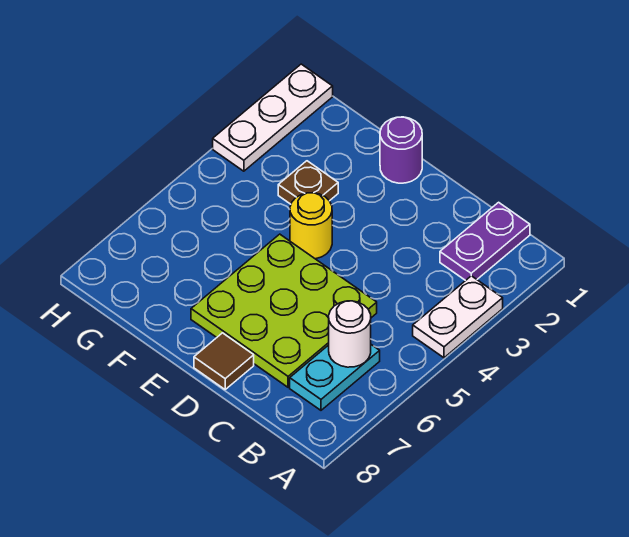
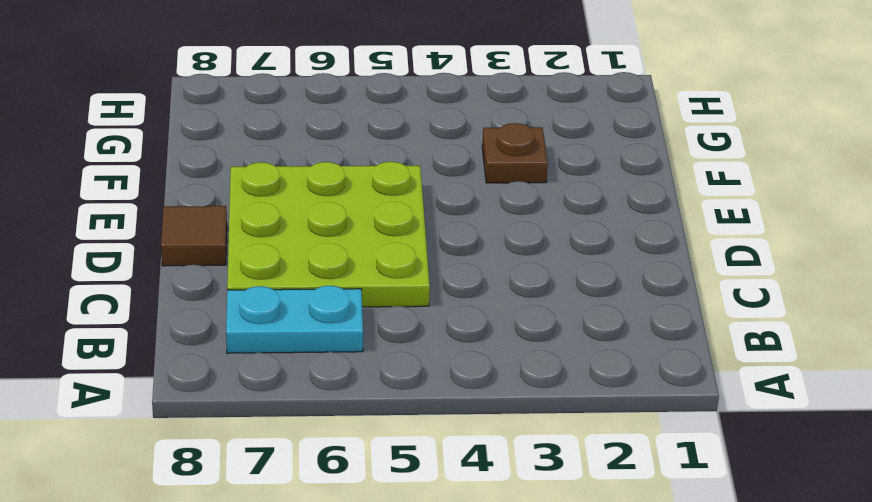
none -> white 1x2 plate [413,276,503,358]
none -> purple 1x2 plate [440,202,530,281]

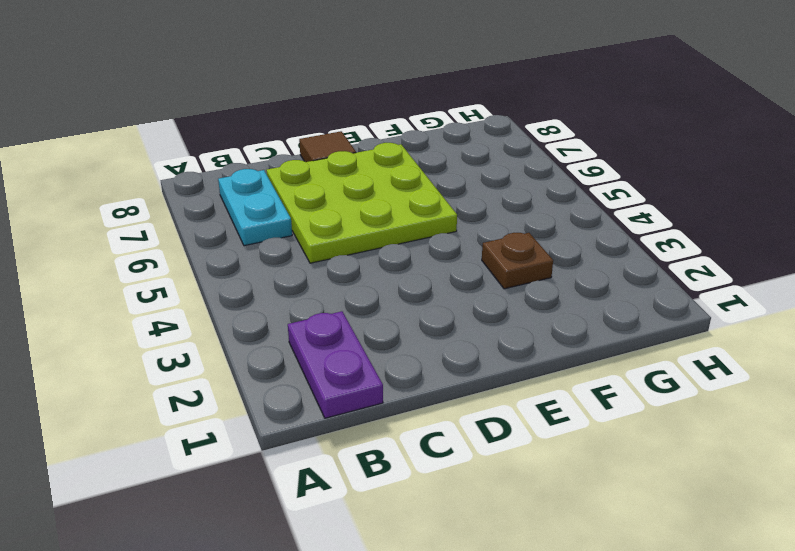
none -> white 1x2 plate [413,276,503,358]
none -> purple 1x1 round brick [380,117,422,183]

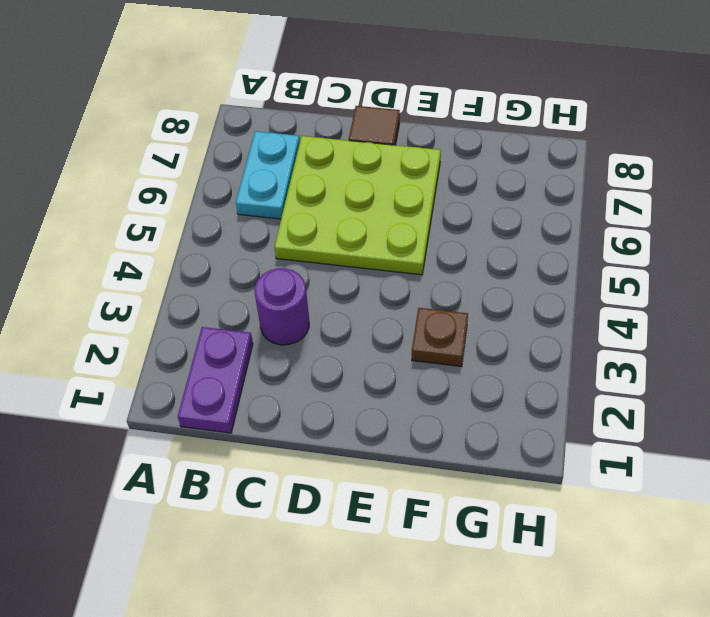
purple 1x1 round brick [255,268,309,345] -> purple 1x1 round brick moved to [380,117,422,183]
none -> white 1x2 plate [413,276,503,358]
none -> yellow 1x1 round brick [290,193,332,259]

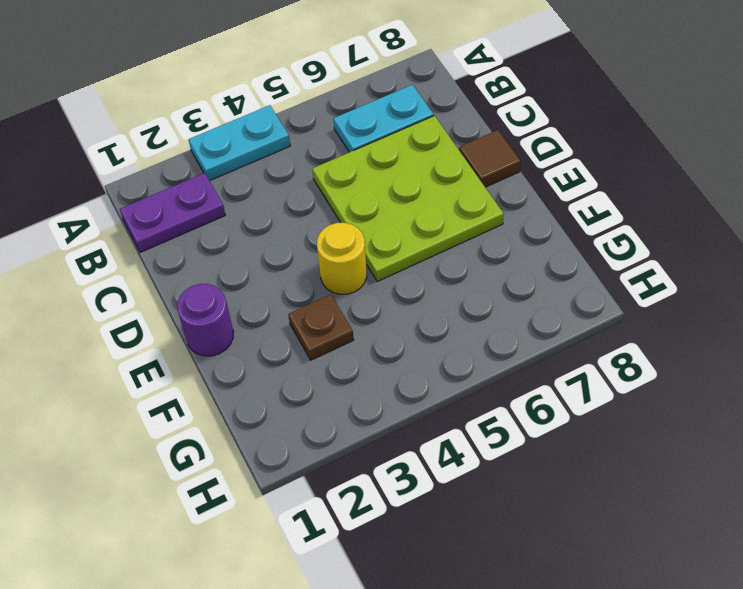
cyan 1x2 plate [188,105,290,181] -> white 1x2 plate [413,276,503,358]
none -> white 1x3 plate [213,64,333,171]
none -> white 1x1 round brick [329,301,371,367]

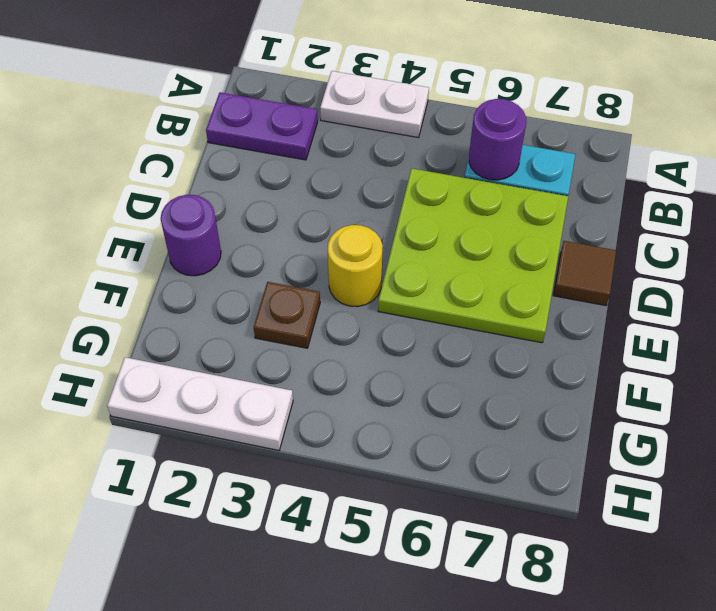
purple 1x1 round brick [469,99,526,180] -> white 1x1 round brick [329,301,371,367]

